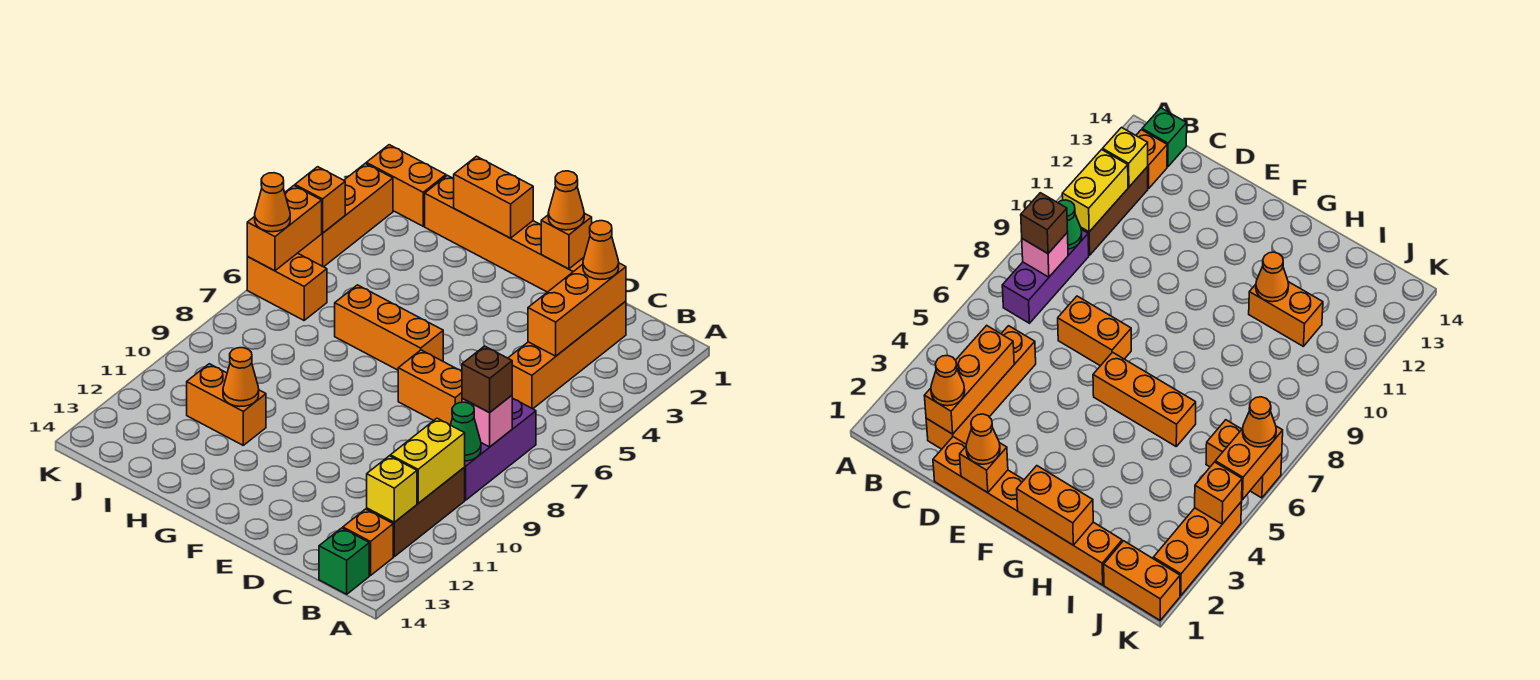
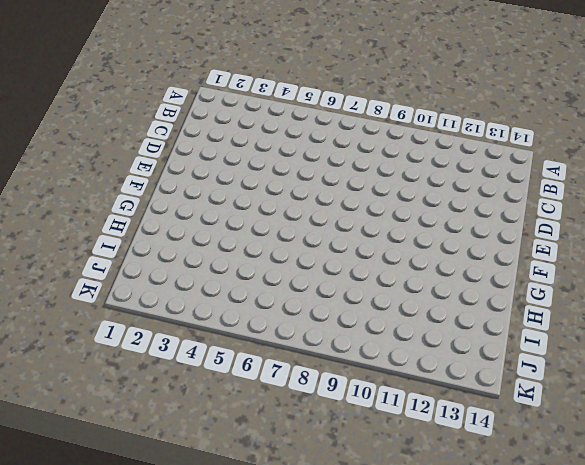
none -> purple 1x3 brick [465,398,536,500]
none -> brown 1x3 brick [367,467,465,557]
none -> orange 1x1 brick [343,509,393,576]

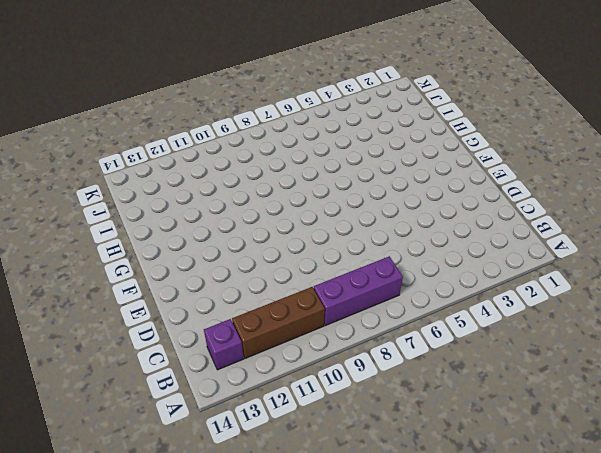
purple 1x1 brick [204,319,244,370] -> orange 1x1 brick [343,509,393,576]
none -> green 1x1 brick [319,528,369,594]
none -> orange 1x4 brick [508,301,626,409]
none -> orange 1x6 brick [425,175,584,292]

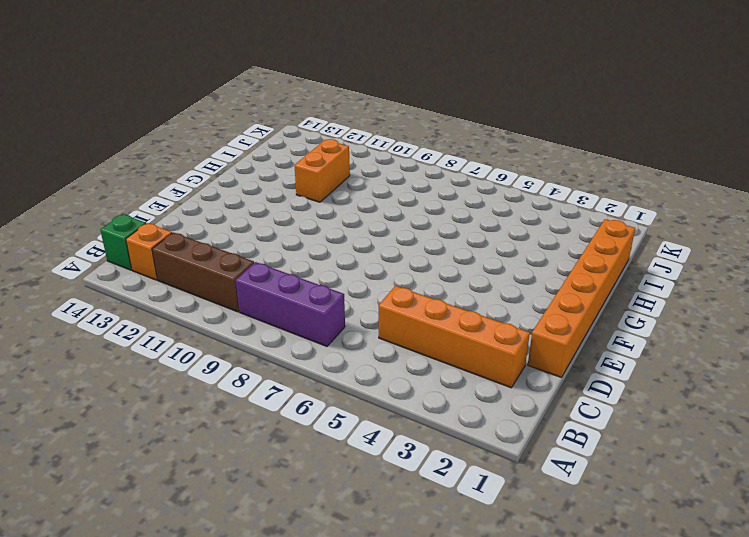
none -> orange 1x2 brick [398,350,462,425]
none -> orange 1x3 brick [335,285,443,370]
none -> orange 1x2 brick [366,145,446,226]

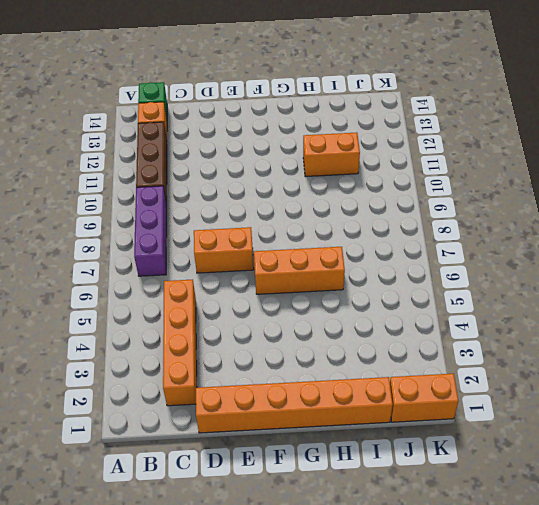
none -> orange 1x2 brick [247,253,327,320]
none -> orange 1x3 brick [298,163,393,267]
none -> pink 1x1 brick [462,395,512,447]

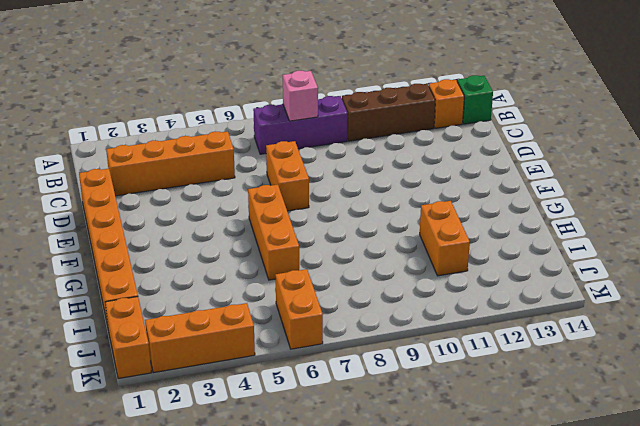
none -> green 1x1 cone [451,402,481,461]
none -> yellow 1x2 brick [390,418,465,503]
none -> yellow 1x1 brick [367,456,417,522]

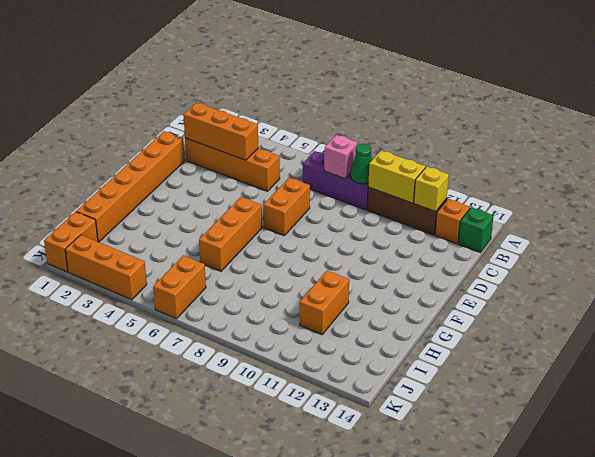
none -> orange 1x1 brick [541,213,592,269]
none -> orange 1x2 brick [454,156,533,238]
none -> orange 1x1 cone [223,348,259,406]

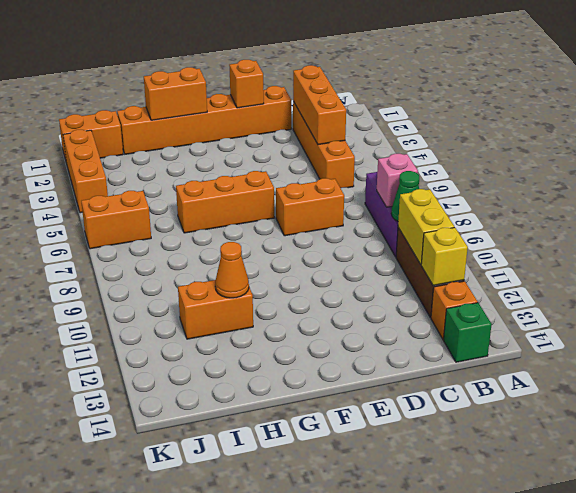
none -> orange 1x1 brick [295,167,345,233]
none -> orange 1x2 brick [247,186,322,271]
none -> brown 1x1 brick [462,346,512,412]

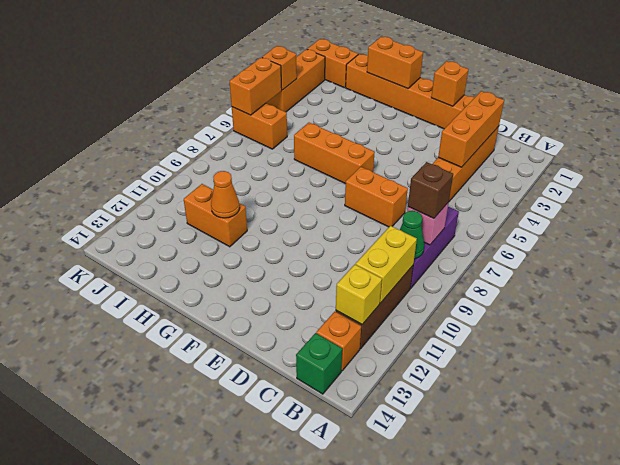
none -> orange 1x1 cone [583,221,619,279]
none -> orange 1x1 cone [548,171,584,230]
none -> orange 1x1 cone [255,173,290,232]

